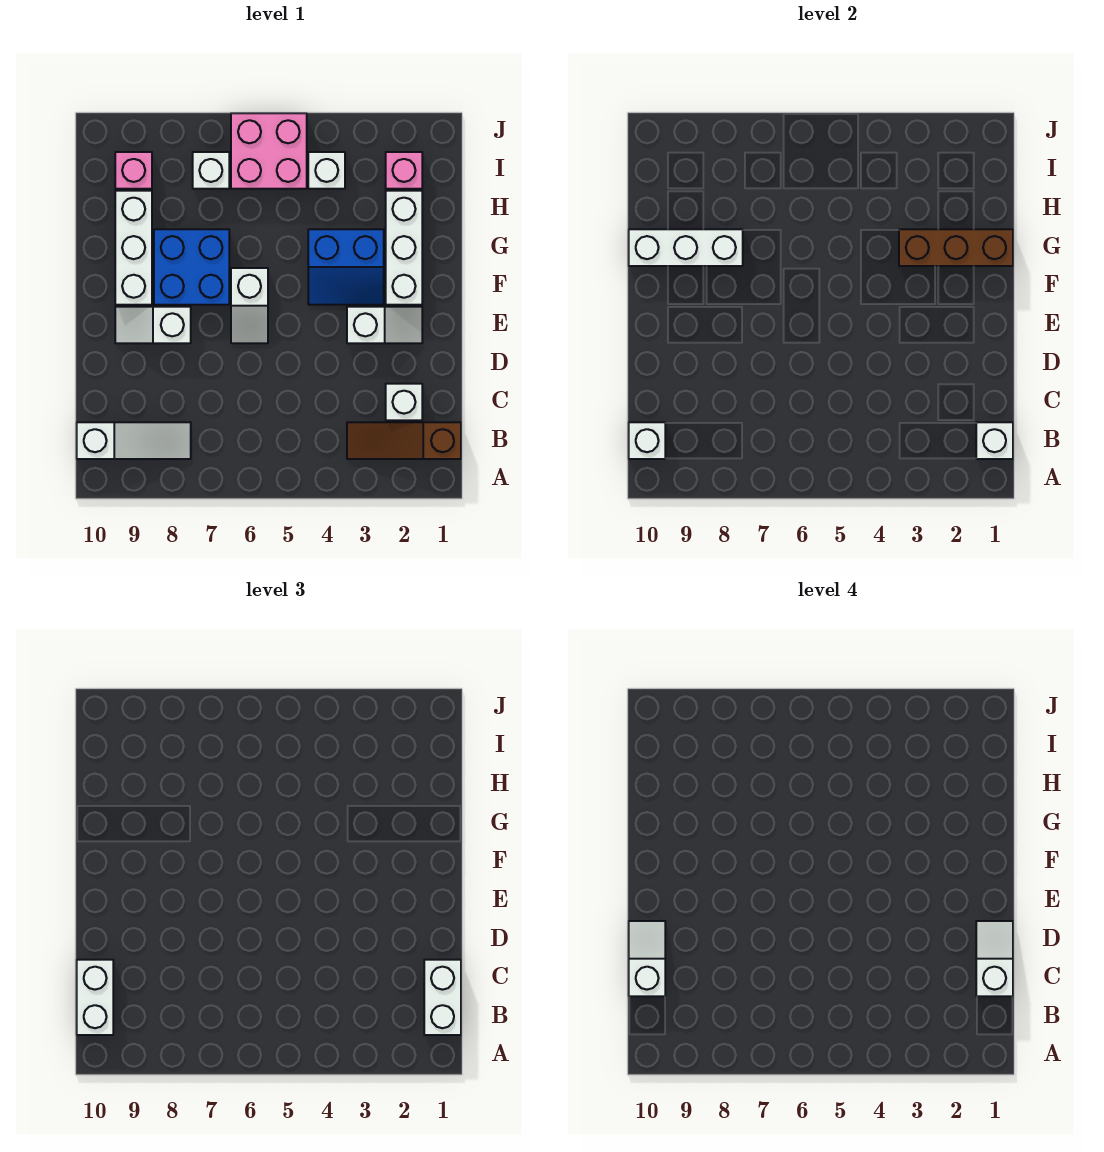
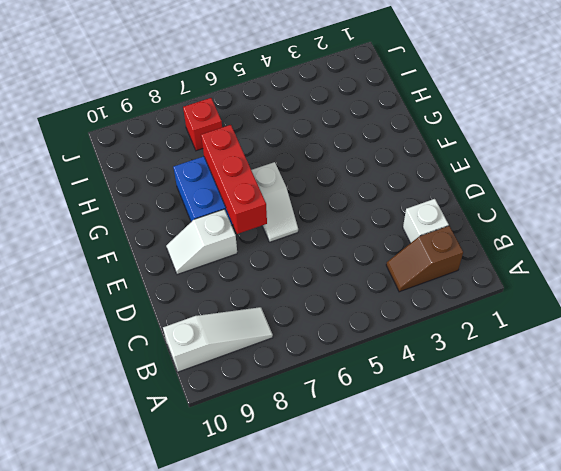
brown 1x2 slope [386,226,463,292] -> brown 1x3 slope [347,422,461,459]
red 1x3 brick [201,125,267,234] -> none
red 1x1 brick [183,98,222,151] -> white 1x1 brick [193,152,229,189]
none -> white 1x2 slope [347,307,422,343]
none -> white 1x3 brick [386,191,422,305]
none -> blue 2x2 slope [308,229,384,305]

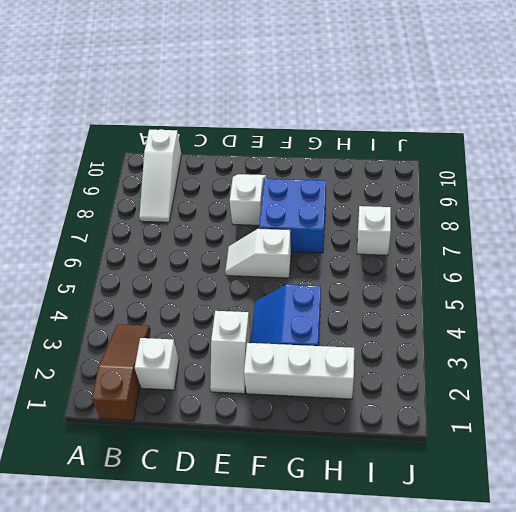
none -> white 1x3 brick [115,191,152,305]
none -> pink 1x1 brick [386,152,422,189]
none -> white 1x1 brick [308,152,345,189]

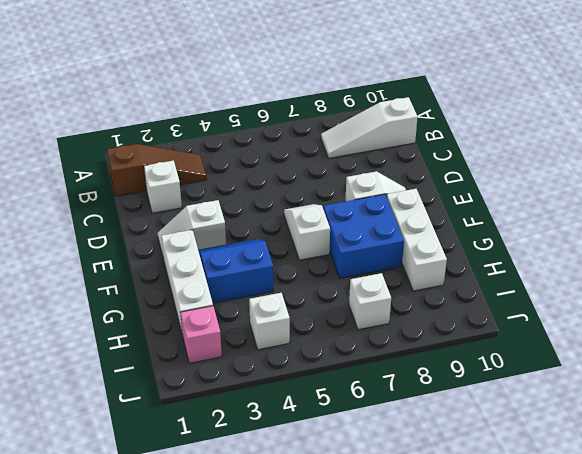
none -> pink 2x2 brick [231,113,307,189]
none -> pink 1x1 brick [115,152,152,189]
none -> white 1x1 brick [976,422,1013,459]

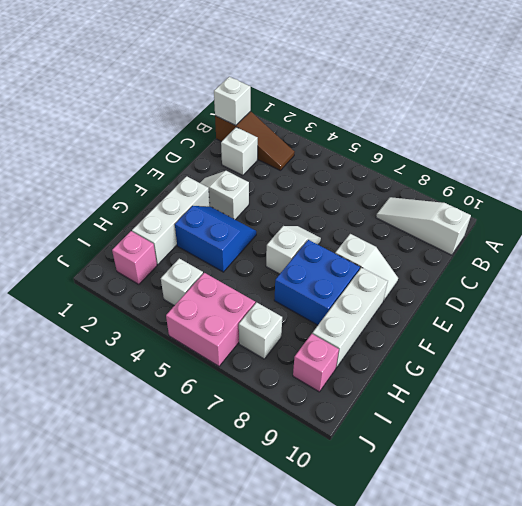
none -> white 1x1 brick [629,422,665,459]
none -> brown 1x3 brick [899,229,1013,266]
none -> white 1x3 brick [629,229,743,266]

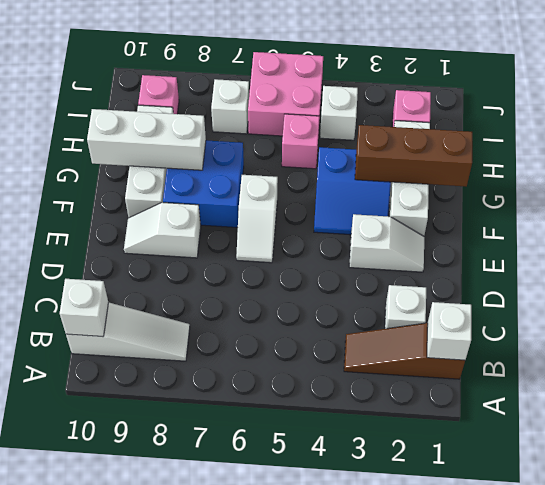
pink 1x1 brick [282,114,319,169] -> none
none -> white 1x2 brick [424,960,461,1035]
none -> white 1x2 brick [77,960,113,1035]
none -> white 1x2 slope [976,921,1013,996]

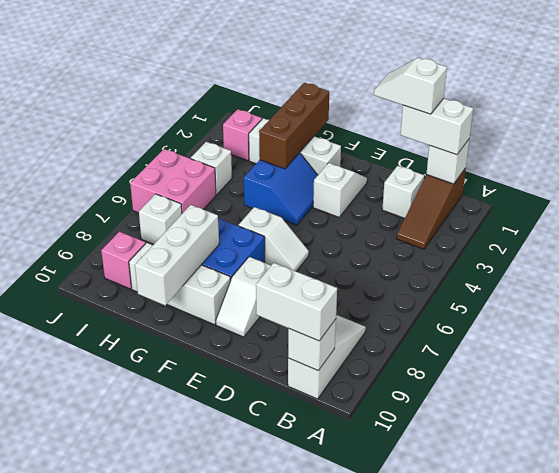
none -> white 1x2 slope [629,921,665,996]

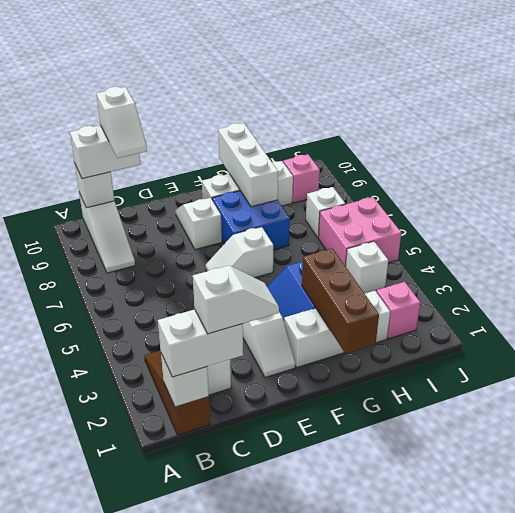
white 1x2 slope [96,87,147,158] -> white 1x2 slope turned to [629,921,665,996]

